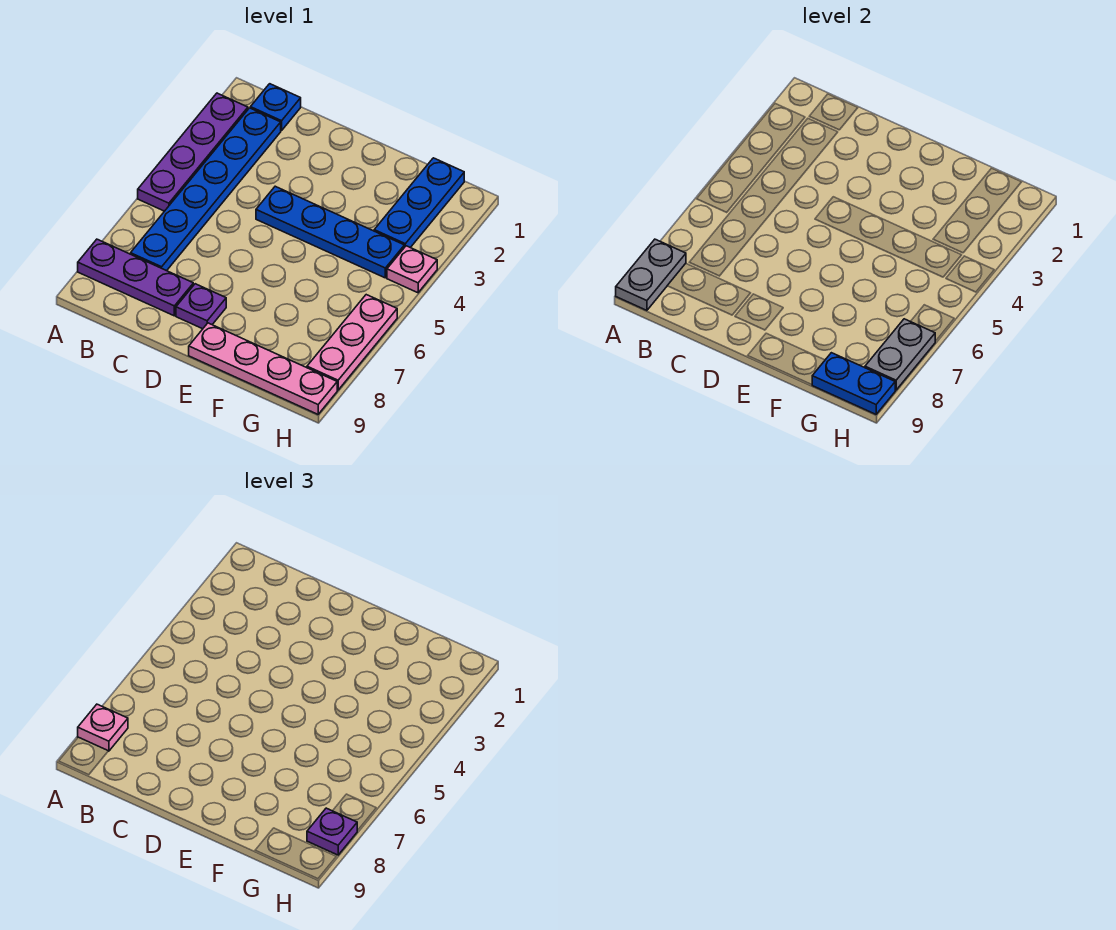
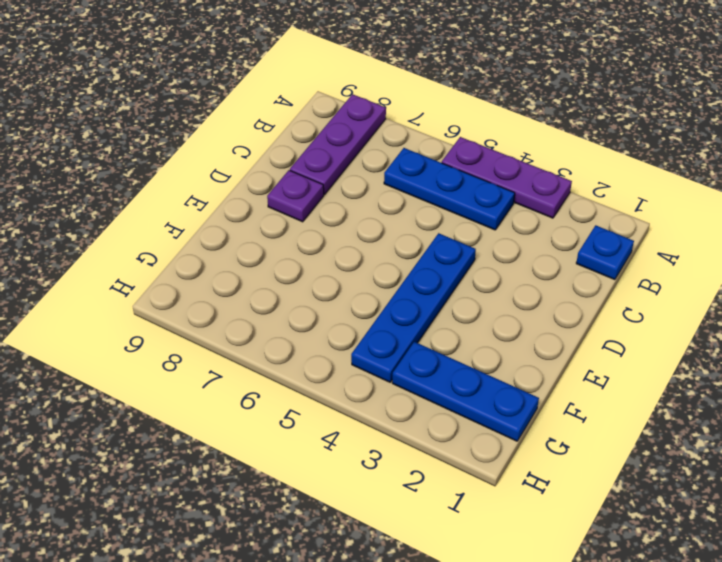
purple 1x3 plate [442,137,572,218] -> purple 1x4 plate [138,93,248,211]
blue 1x3 plate [384,148,515,230] -> blue 1x6 plate [131,108,281,271]
none -> pink 1x4 plate [189,323,337,414]
none -> pink 1x1 plate [387,246,437,293]
none -> pink 1x3 plate [307,295,397,390]

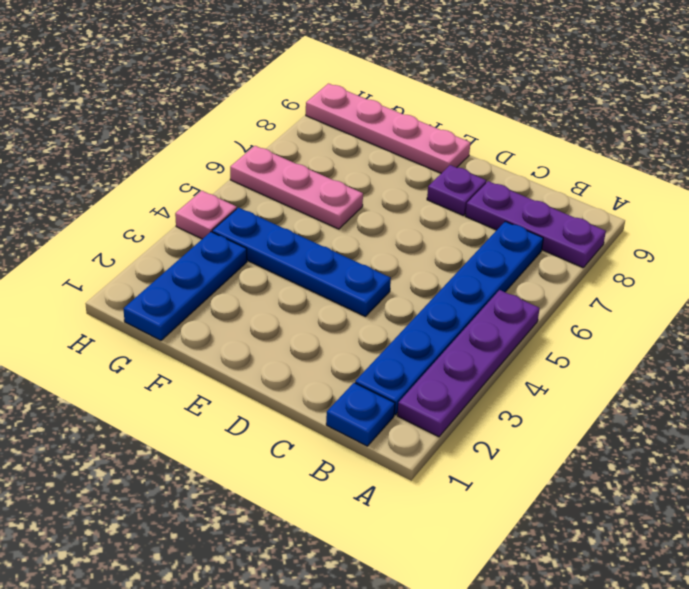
pink 1x3 plate [230,146,363,229] -> pink 1x3 plate turned to [307,295,397,390]
none -> grey 1x2 plate [616,239,686,310]
none -> blue 1x2 plate [812,353,895,414]
none -> grey 1x2 plate [865,319,935,390]

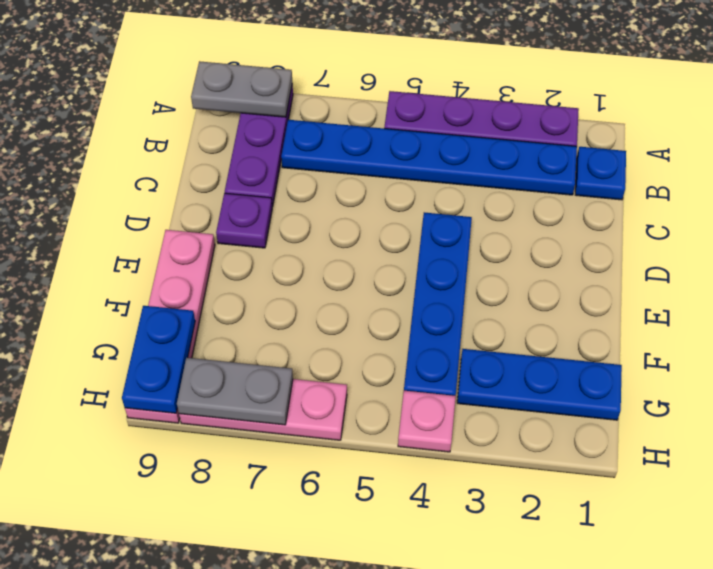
none -> pink 1x1 plate [78,704,128,751]
none -> purple 1x1 plate [307,808,357,855]

